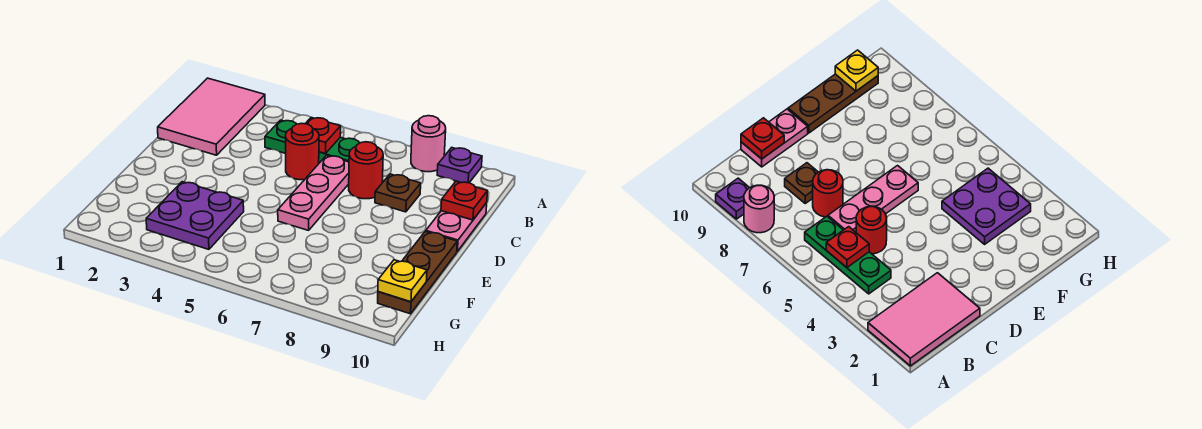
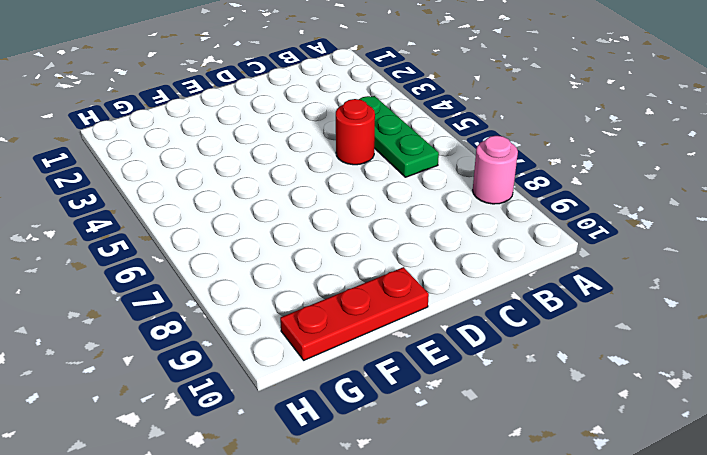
red 1x3 plate [280,267,429,360] -> brown 1x3 plate [378,231,457,314]
none -> pink 2x3 tile [158,78,265,155]
none -> purple 1x1 plate [437,148,482,183]
none -> pink 1x3 plate [278,155,349,230]

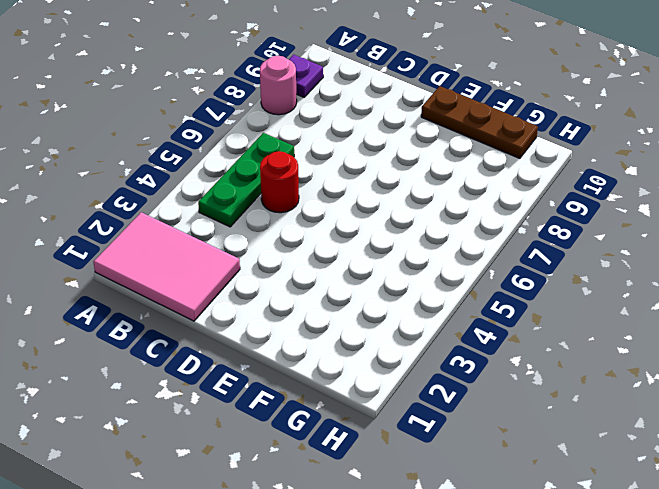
none -> pink 1x3 plate [278,155,349,230]
none -> red 1x1 round brick [349,142,383,199]
none -> brown 1x1 plate [375,174,421,212]

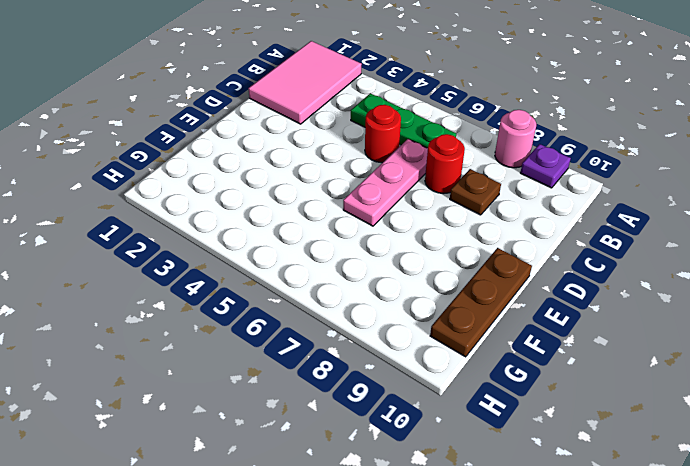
none -> pink 1x2 plate [426,203,487,251]
none -> purple 2x2 plate [146,182,244,249]
none -> red 1x1 plate [305,117,341,154]

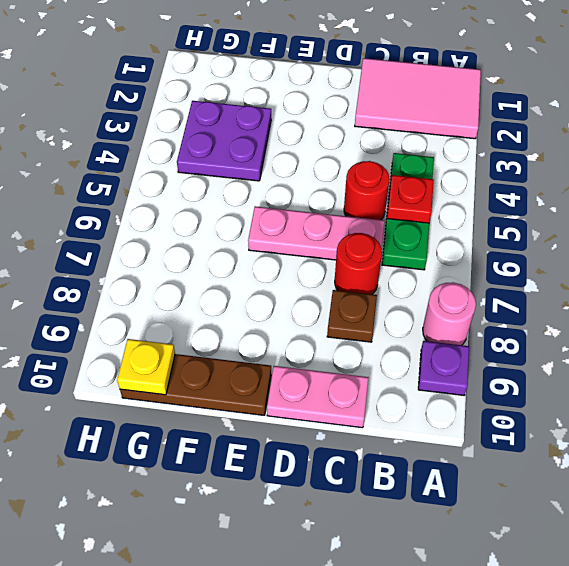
none -> red 1x1 plate [441,181,488,220]

